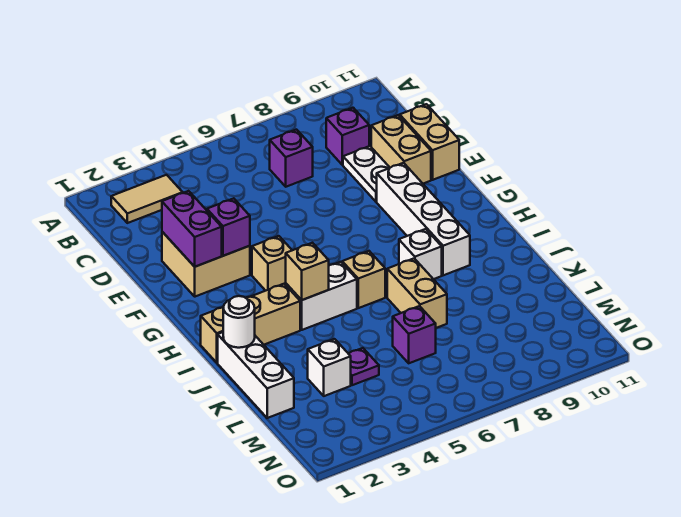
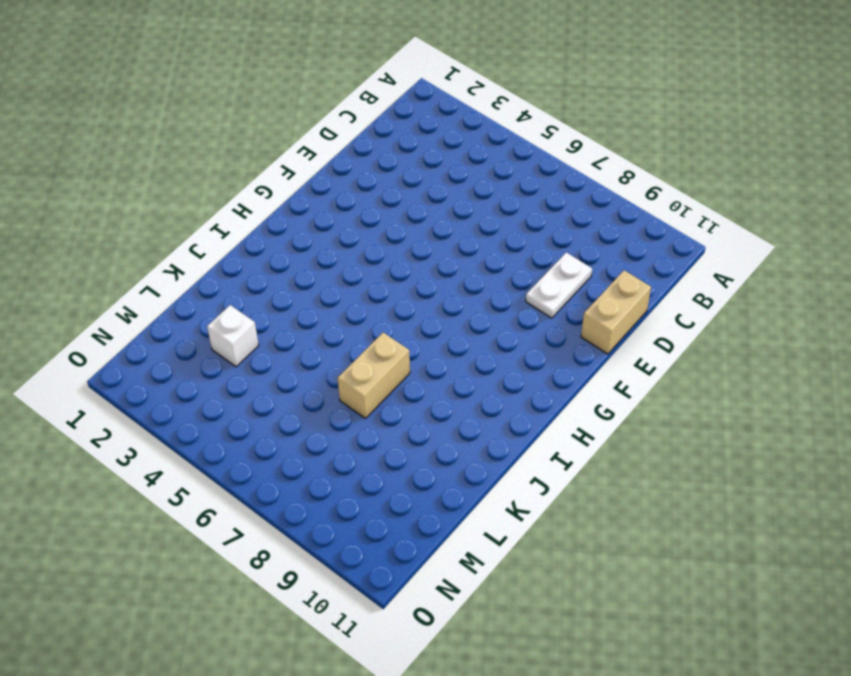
none -> tan 1x2 tile [111,175,183,223]
none -> purple 1x1 brick [270,130,313,187]
none -> purple 1x1 brick [326,108,369,165]

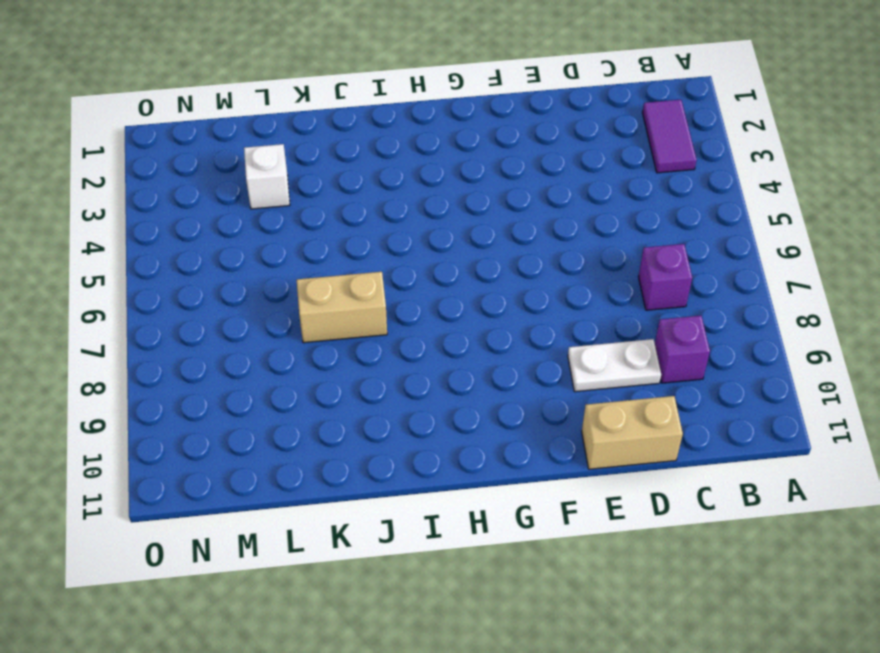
purple 1x2 tile [643,100,697,173] -> tan 1x2 tile [111,175,183,223]
none -> tan 1x2 brick [371,115,431,184]
none -> tan 2x2 brick [162,232,250,297]
none -> white 1x4 brick [377,163,470,275]

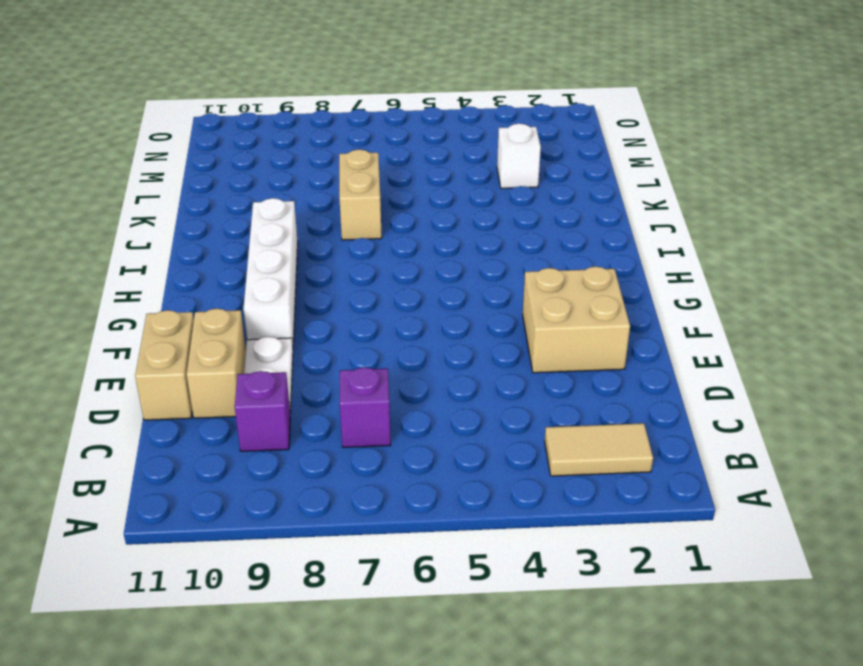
none -> tan 1x1 brick [252,236,292,291]
none -> tan 1x3 brick [201,284,300,363]
none -> white 1x2 brick [286,262,357,330]

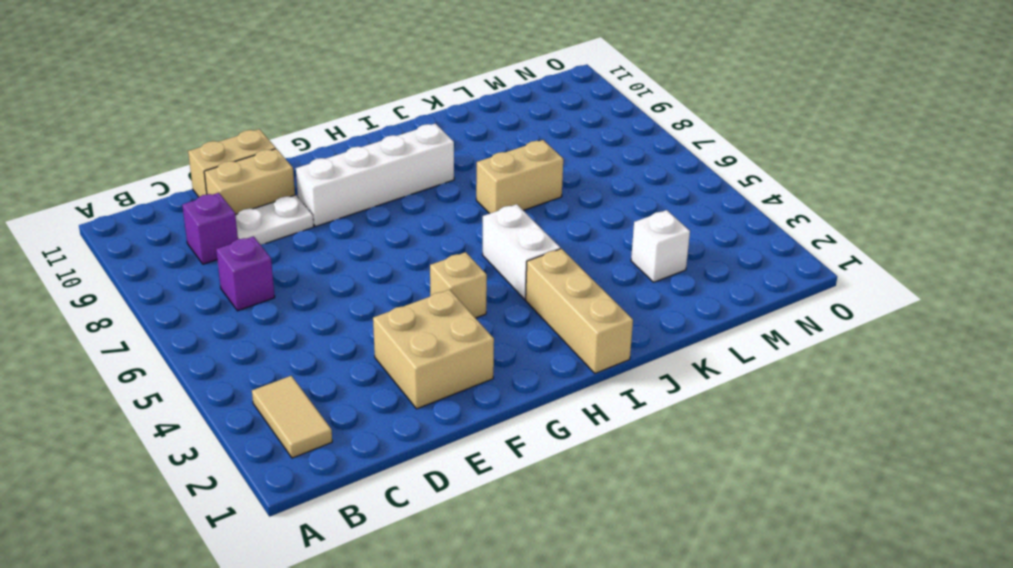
none -> tan 1x1 brick [342,251,385,308]
none -> white 1x1 brick [399,229,442,279]
none -> white 1x3 brick [218,332,294,418]

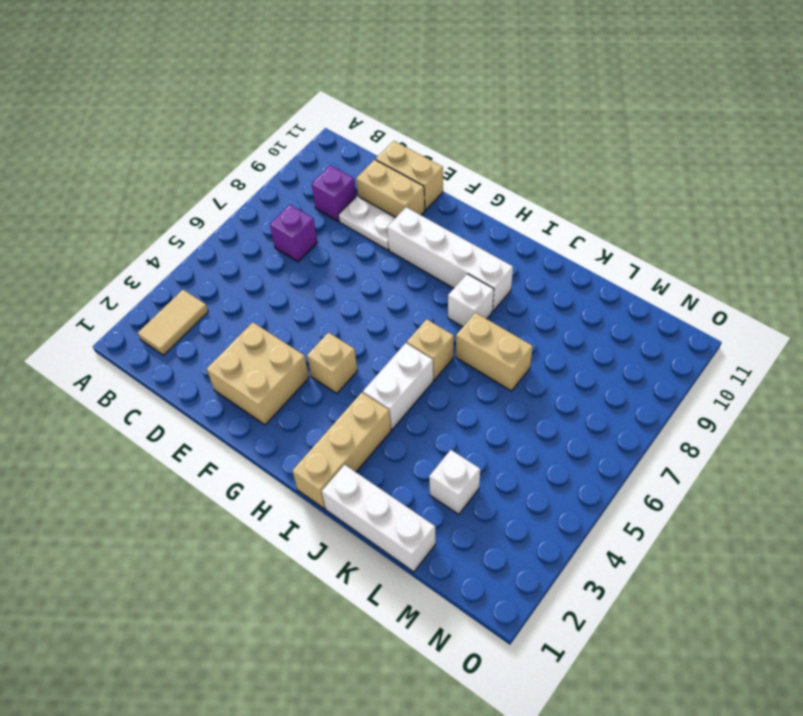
none -> purple 1x1 plate [348,348,379,385]
none -> purple 1x1 brick [393,306,436,363]
none -> purple 1x2 brick [162,191,222,267]

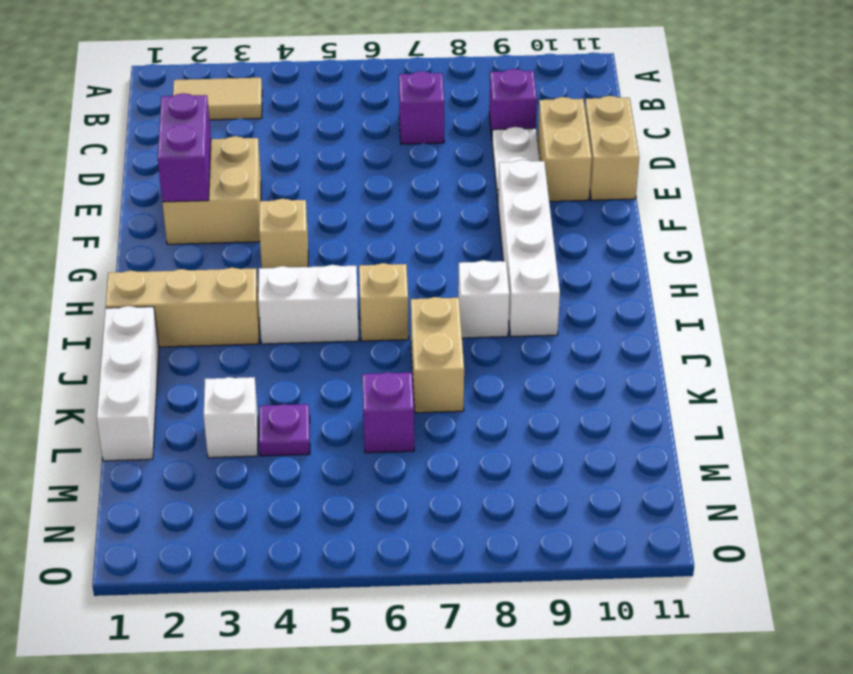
none -> purple 1x1 brick [207,198,250,256]
none -> tan 1x1 brick [286,243,329,300]
none -> white 1x1 round brick [223,296,255,348]

